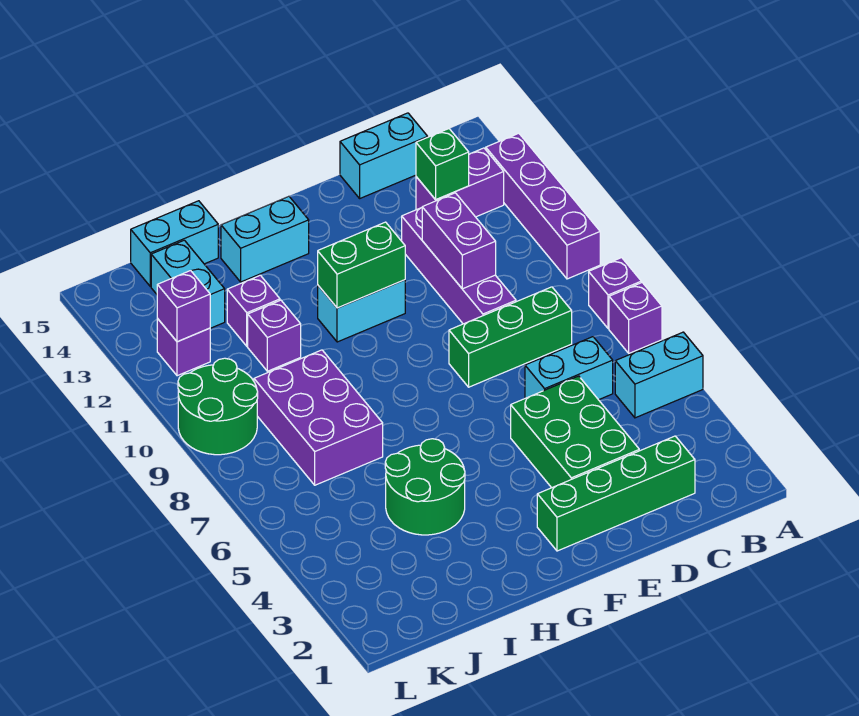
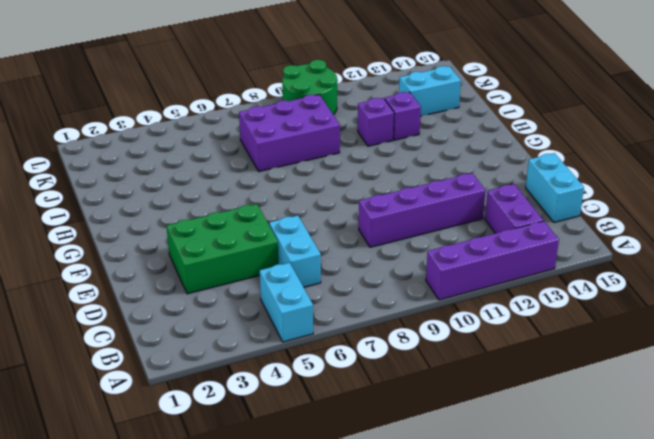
none -> purple 1x1 brick [609,283,662,353]
none -> purple 1x1 brick [589,258,641,329]
none -> green 1x4 brick [537,436,695,551]

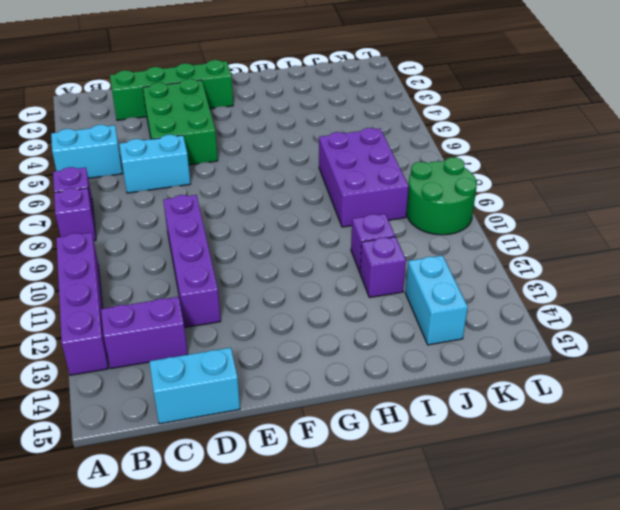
none -> green 1x3 brick [449,287,572,387]
none -> cyan 1x2 brick [318,280,405,342]
none -> cyan 1x2 brick [221,196,309,282]

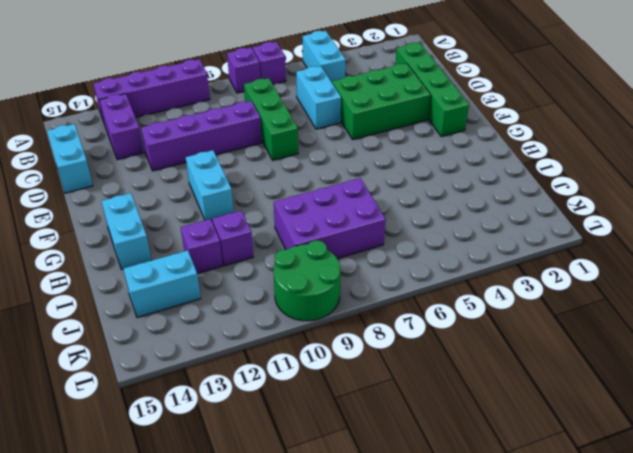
none -> green 2x2 round brick [385,439,465,535]
none -> cyan 1x2 brick [131,201,218,286]
none -> purple 1x1 brick [157,319,210,376]

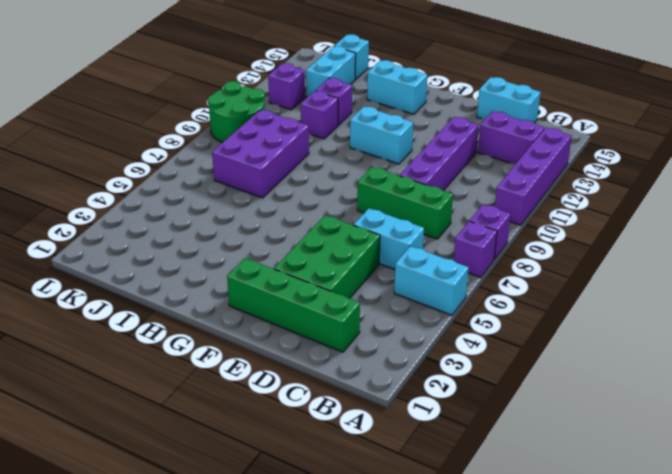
cyan 1x1 brick [334,34,369,79] -> cyan 1x2 brick [131,201,218,286]
none -> green 2x2 round brick [385,439,465,535]
none -> green 1x1 brick [416,129,469,200]
none -> purple 1x2 brick [422,193,496,289]

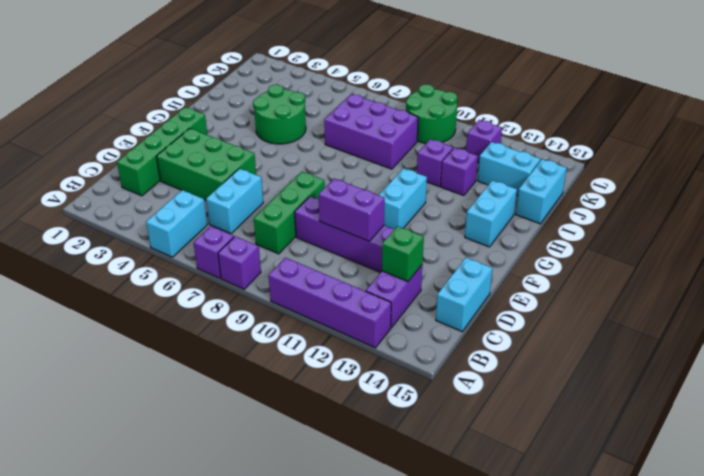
none -> green 1x2 brick [318,222,405,308]
none -> purple 1x1 brick [157,271,210,342]

